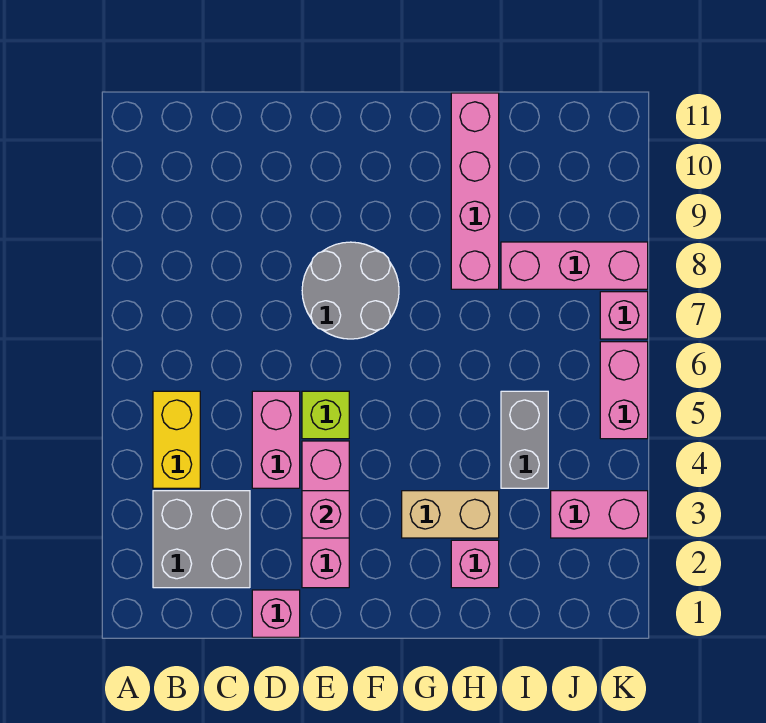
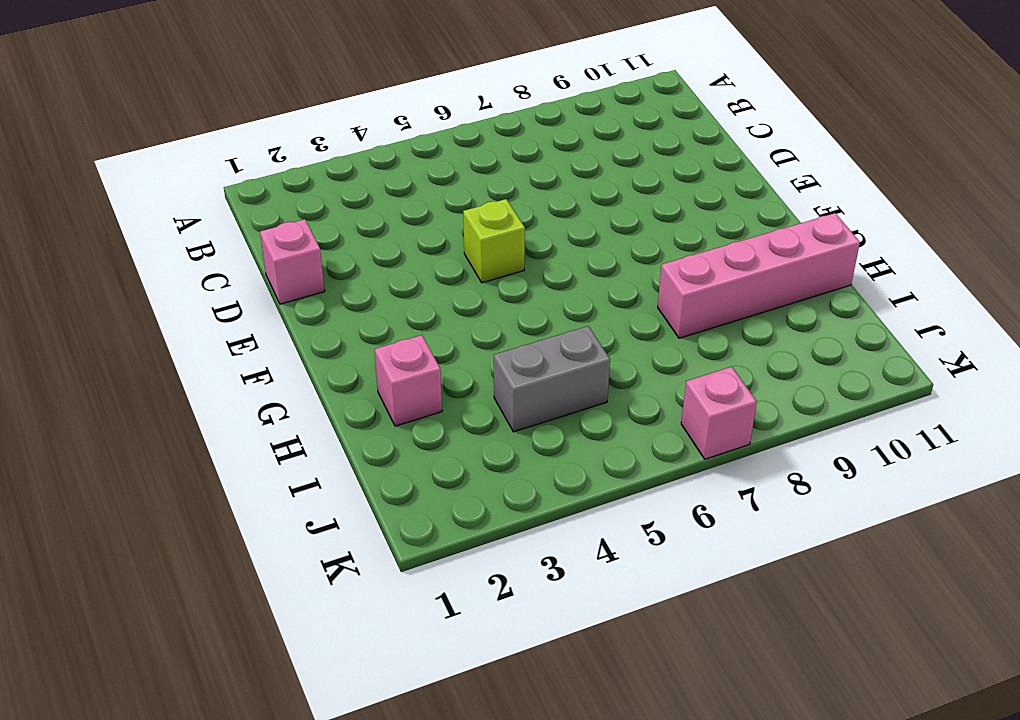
none -> grey 2x2 brick [153,491,250,588]
none -> yellow 1x2 brick [153,391,200,488]
none -> pink 1x2 brick [252,391,300,488]

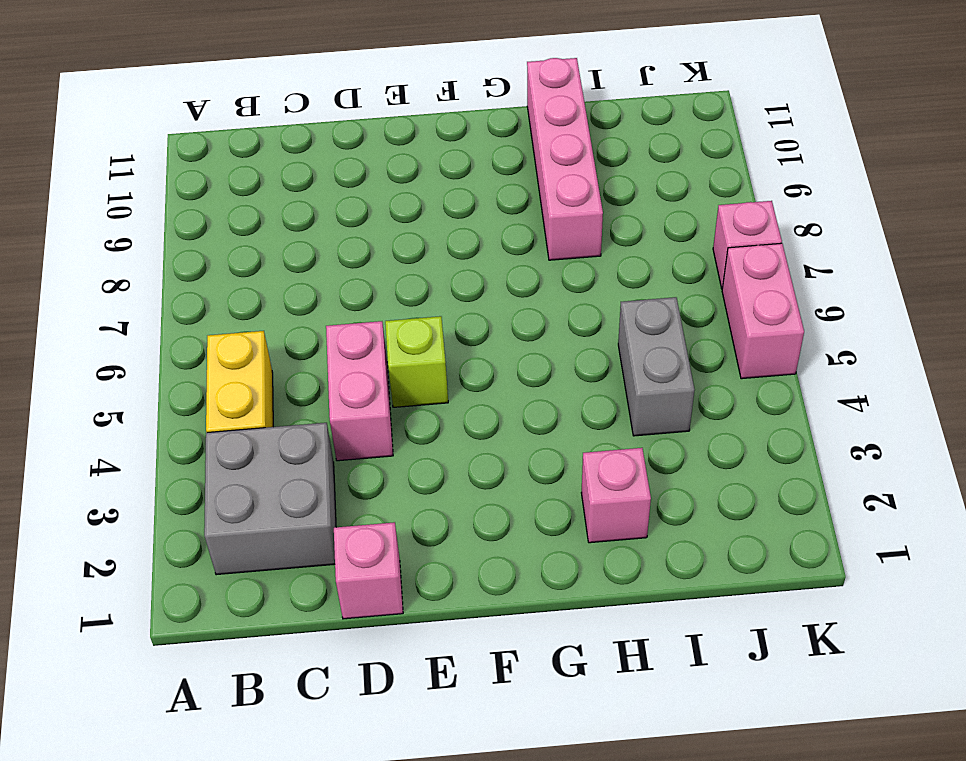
none -> pink 1x3 brick [302,441,349,588]
none -> grey 2x2 round brick [302,242,399,339]
none -> tan 1x2 brick [402,491,499,538]

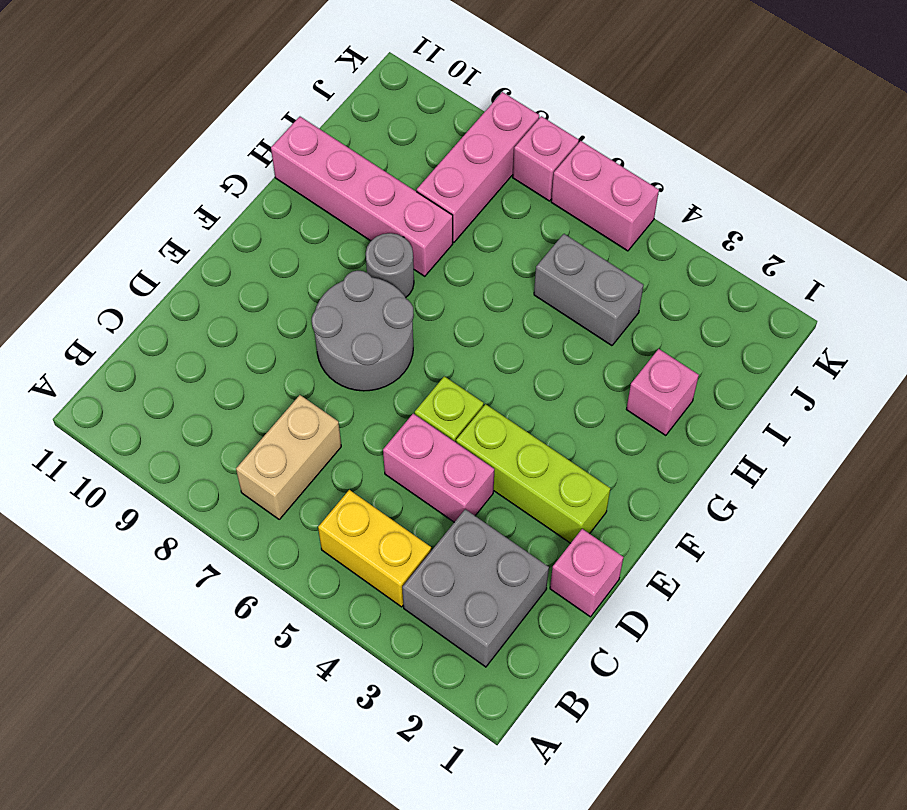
tan 1x2 brick [236,395,341,519] -> tan 1x2 brick moved to [402,491,499,538]
lime 1x3 brick [456,404,610,543] -> pink 1x3 brick [302,441,349,588]
grey 1x1 round brick [366,233,414,298] -> none
none -> pink 1x2 brick [551,491,648,538]
none -> pink 1x1 brick [302,491,349,538]

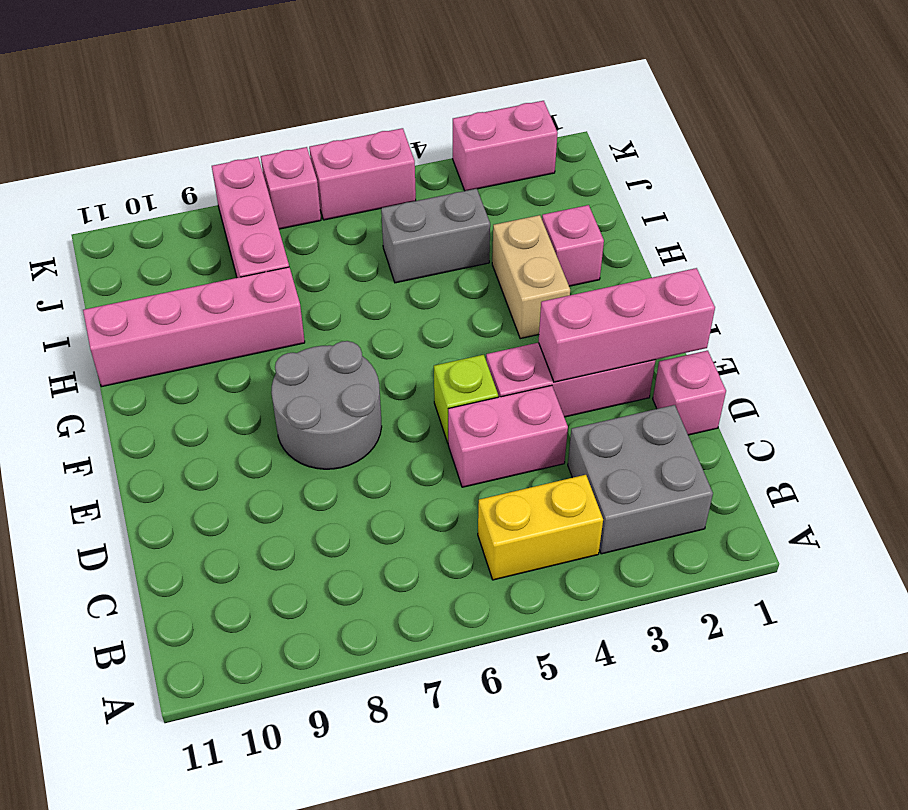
pink 1x3 brick [538,268,715,382] -> pink 1x1 brick [302,491,349,538]
pink 1x2 brick [453,101,558,191] -> pink 1x2 brick turned to [551,491,648,538]

